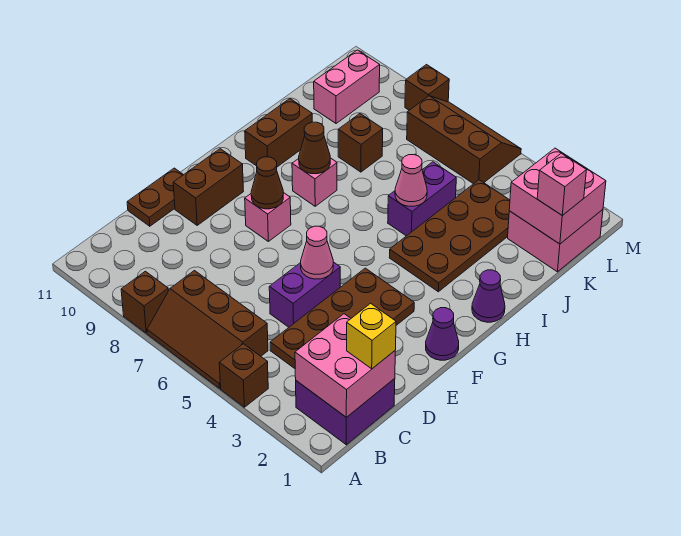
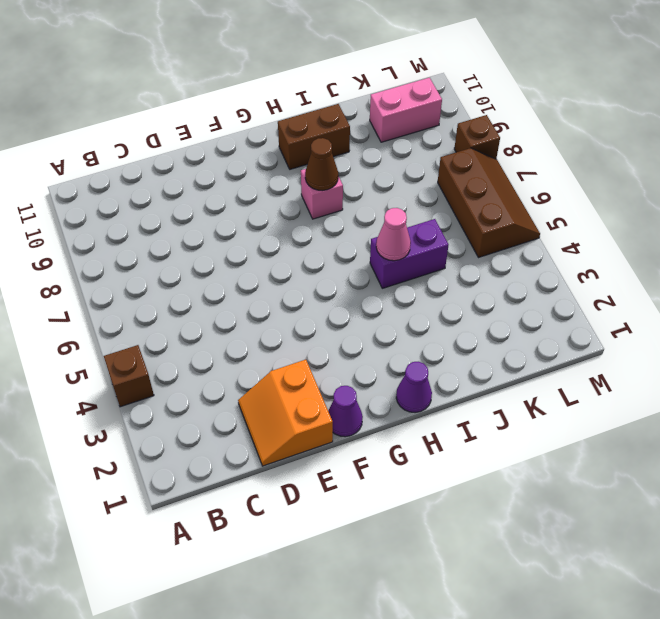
orange 2x2 slope [238,360,333,466] -> none
none -> brown 2x3 slope [147,271,268,388]
none -> brown 1x1 brick [121,271,168,333]
none -> purple 2x2 brick [296,379,395,445]

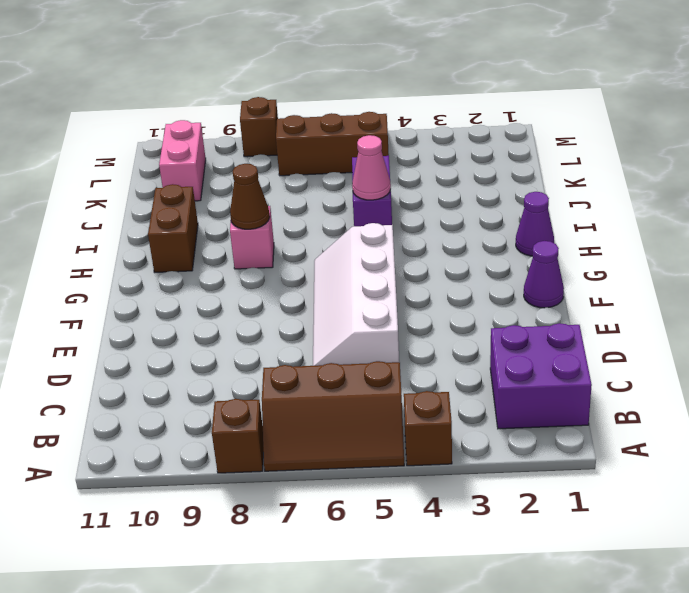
white 2x4 slope [313,223,399,366] -> purple 1x2 brick [269,262,340,327]
none -> brown 2x4 plate [270,268,414,368]
none -> brown 1x2 plate [127,168,183,226]
none -> brown 1x2 brick [173,149,244,225]

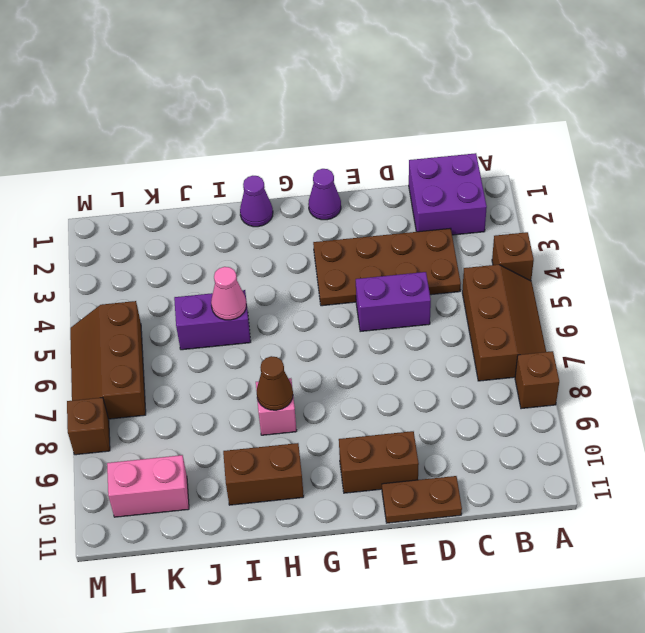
none -> pink 1x1 brick [245,193,291,241]
none -> brown 2x4 plate [389,180,510,292]
none -> brown 1x1 brick [338,114,383,172]

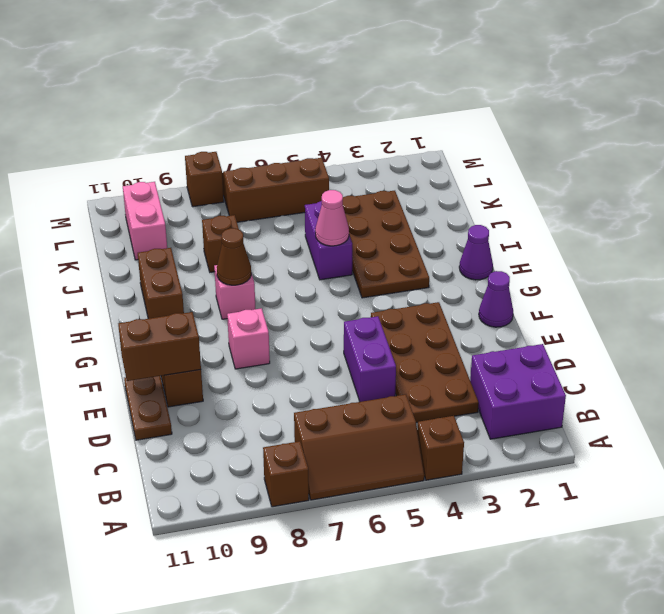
brown 1x2 brick [118,312,201,381] -> none
none -> pink 2x2 brick [508,210,603,272]
none -> pink 2x2 brick [295,314,395,417]
none -> pink 1x1 cone [301,226,333,279]

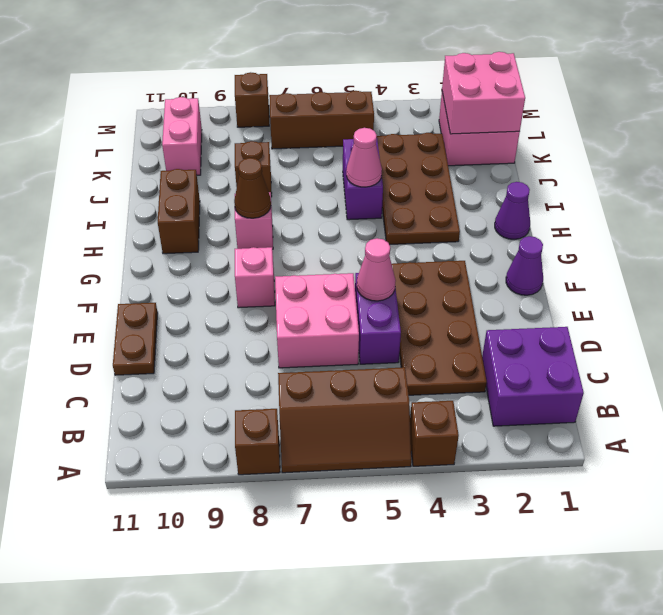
pink 2x2 brick [275,273,359,368] -> pink 2x2 brick moved to [295,314,395,417]
none -> brown 1x2 brick [173,149,244,225]
none -> brown 1x1 cone [251,157,283,209]
none -> yellow 1x1 brick [347,303,396,369]

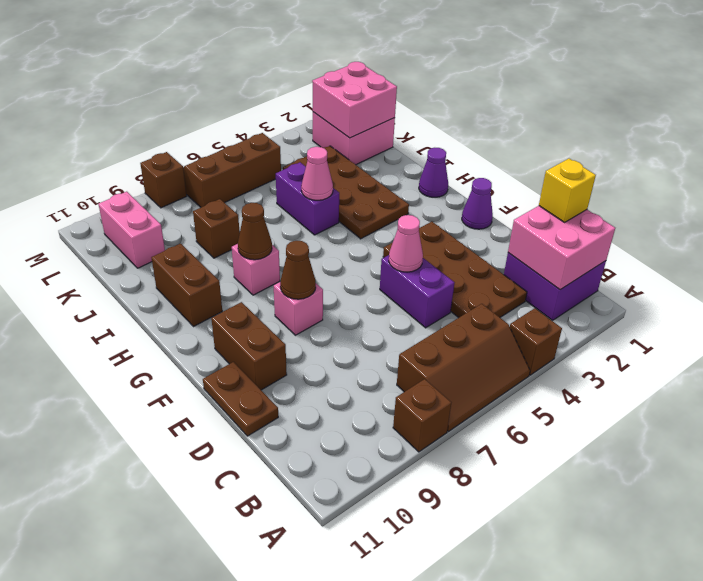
none -> pink 1x1 brick [537,153,586,216]

